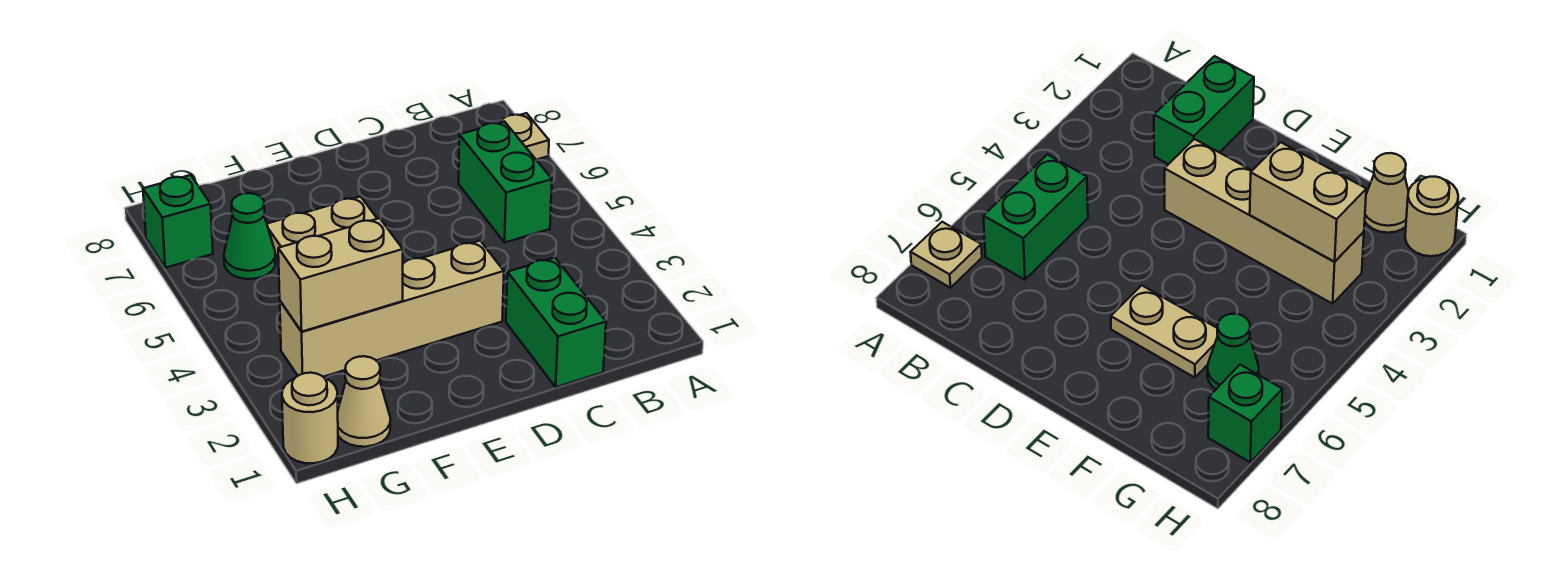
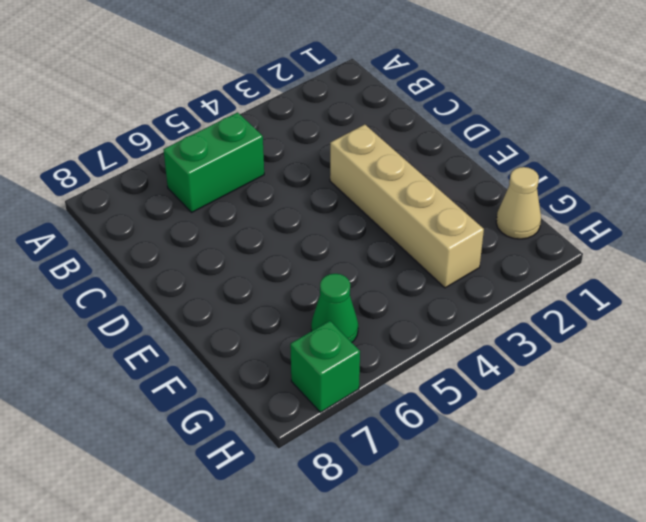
none -> tan 1x1 plate [494,113,549,160]
none -> green 1x2 brick [506,258,606,387]

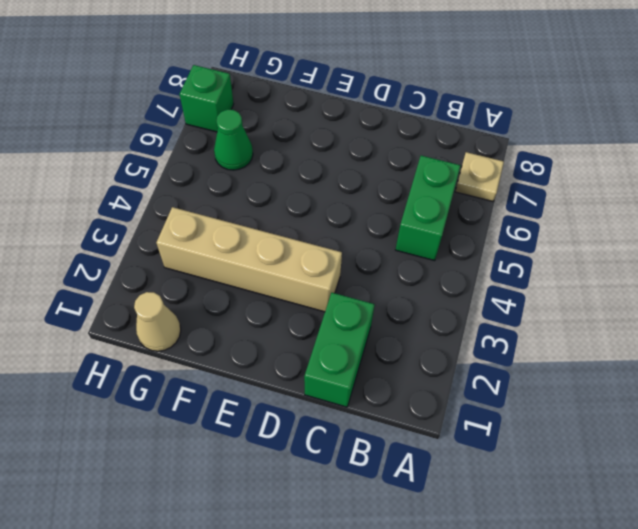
none -> tan 1x2 plate [267,197,377,258]
none -> tan 1x1 round brick [282,373,338,463]

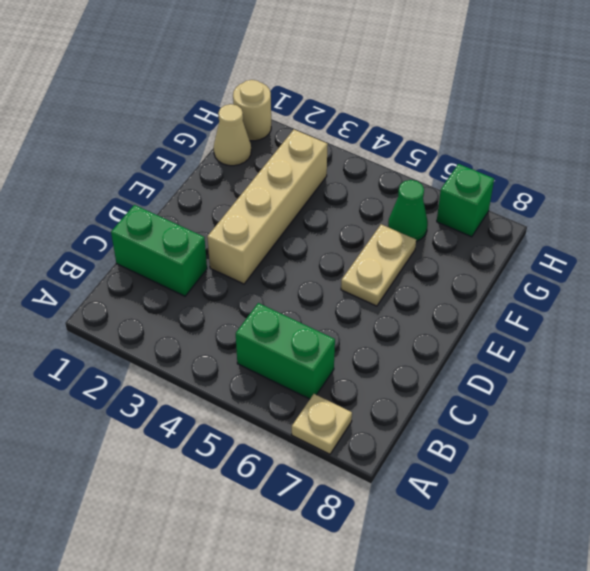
none -> tan 1x2 brick [278,218,403,332]

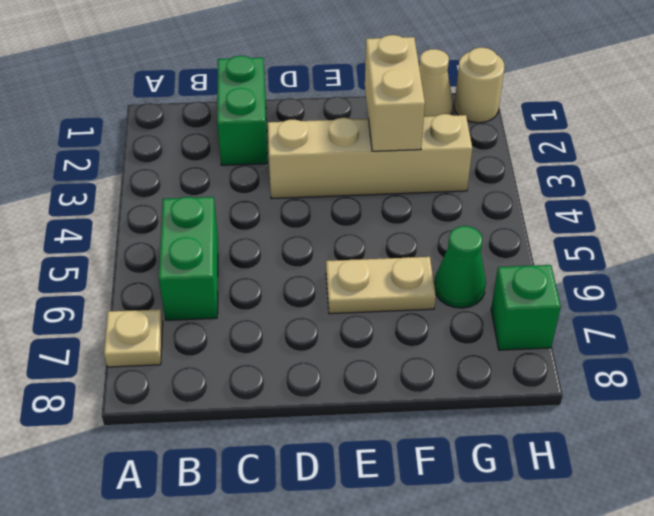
tan 1x2 brick [365,35,425,151] -> tan 1x2 brick turned to [278,218,403,332]

